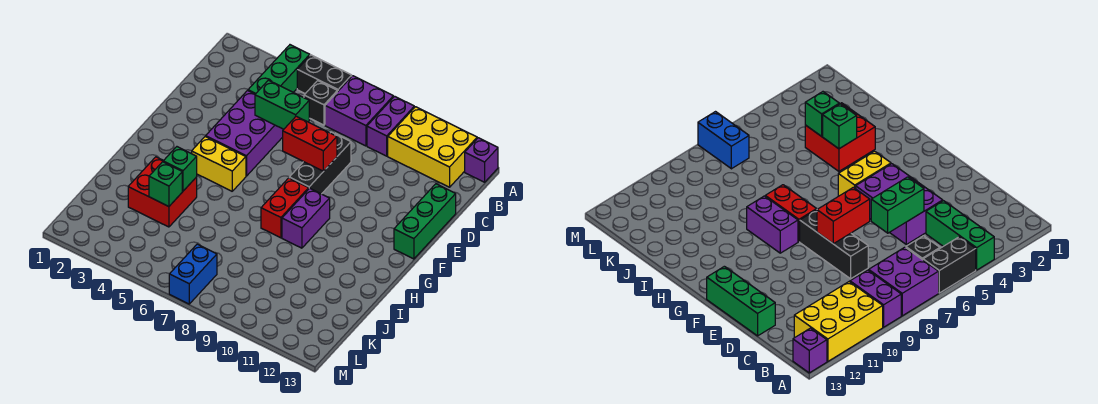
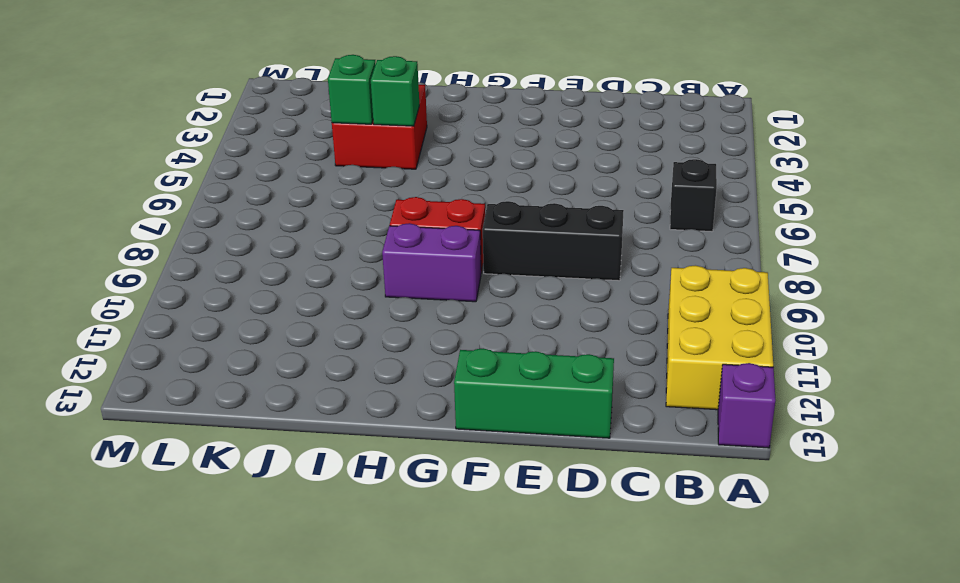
none -> green 1x3 brick [248,45,310,94]
none -> black 1x2 brick [297,55,352,94]
none -> purple 2x2 brick [325,76,393,146]

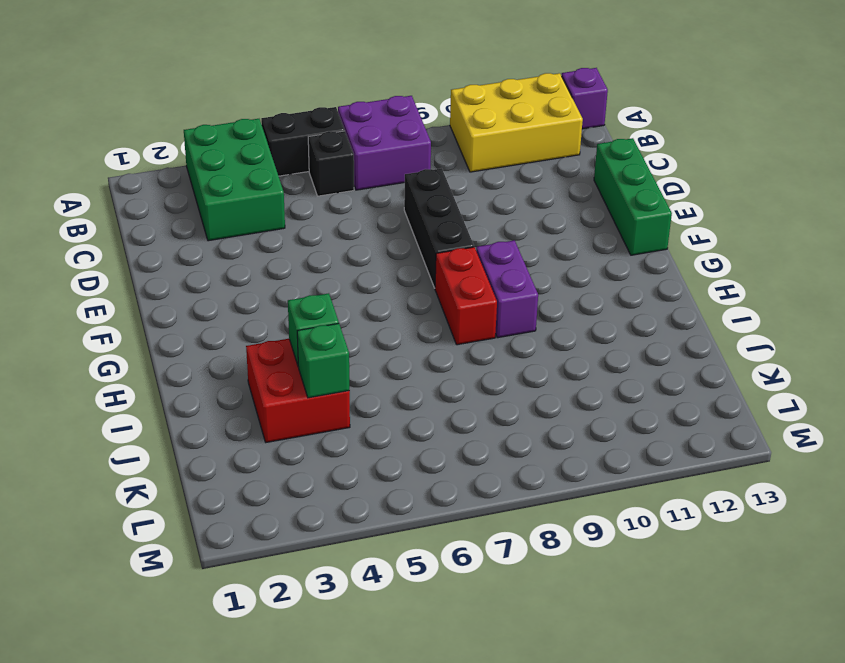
green 2x3 brick [184,119,285,241] -> green 1x3 brick [248,45,310,94]
none -> purple 1x2 brick [367,96,414,156]
none -> purple 2x3 brick [206,91,284,176]
none -> yellow 1x2 brick [192,136,246,191]

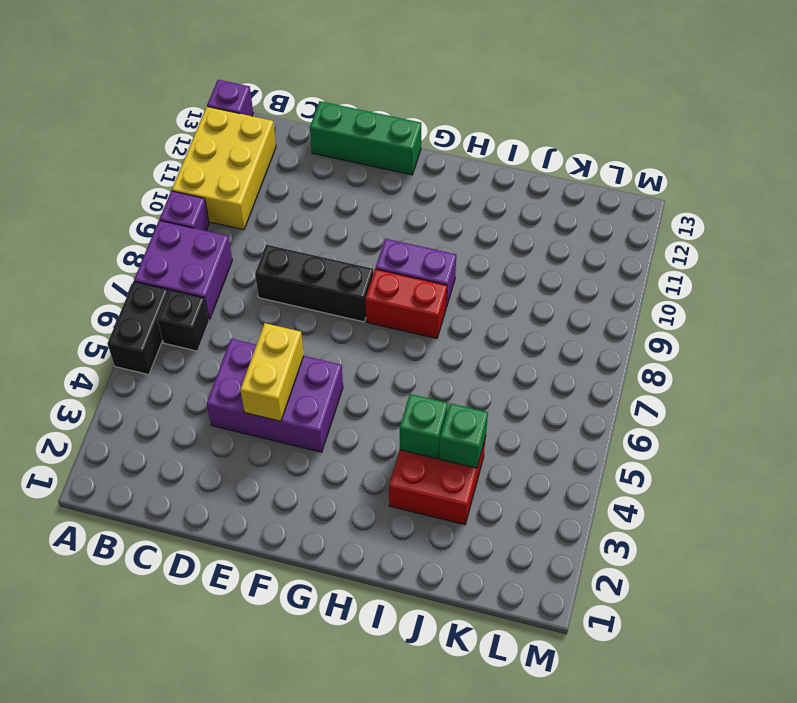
purple 1x1 brick [160,191,209,231] -> purple 1x2 brick [367,96,414,156]
yellow 1x2 brick [240,323,304,421] -> yellow 1x2 brick moved to [192,136,246,191]
none -> green 1x3 brick [248,45,310,94]
none -> blue 1x2 brick [169,244,217,304]
none -> green 1x2 brick [255,80,309,129]

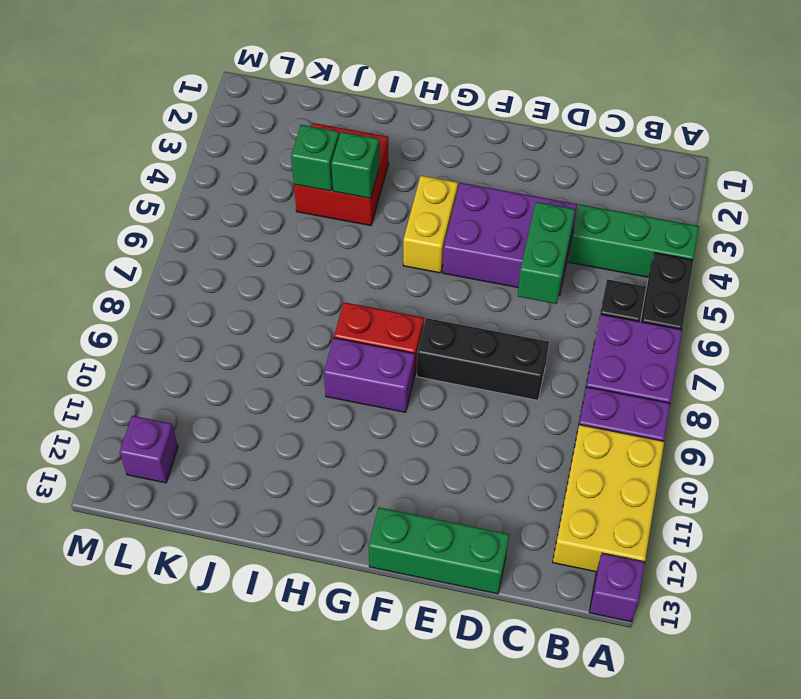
purple 1x1 brick [120,416,178,483] -> none
none -> blue 1x2 brick [169,244,217,304]
none -> red 1x2 brick [283,116,337,171]

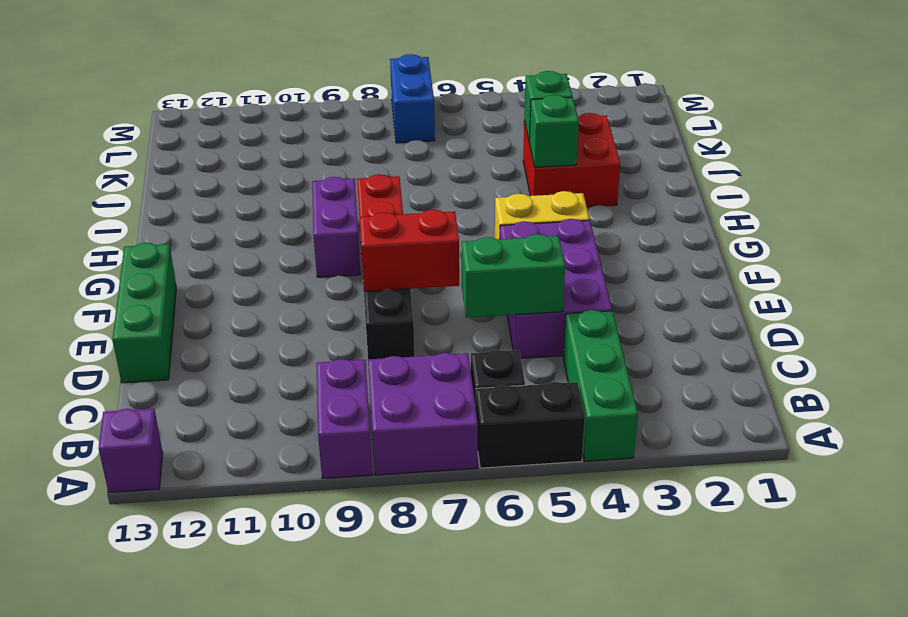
none -> yellow 2x3 brick [388,107,477,187]

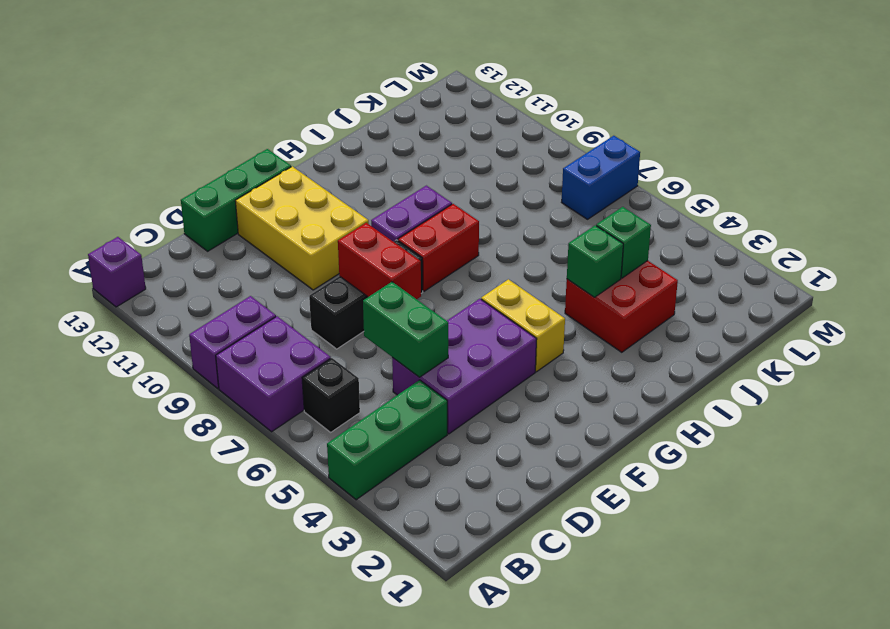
yellow 2x3 brick [235,166,369,290] -> yellow 2x3 brick moved to [388,107,477,187]
none -> black 1x2 brick [297,55,352,94]

